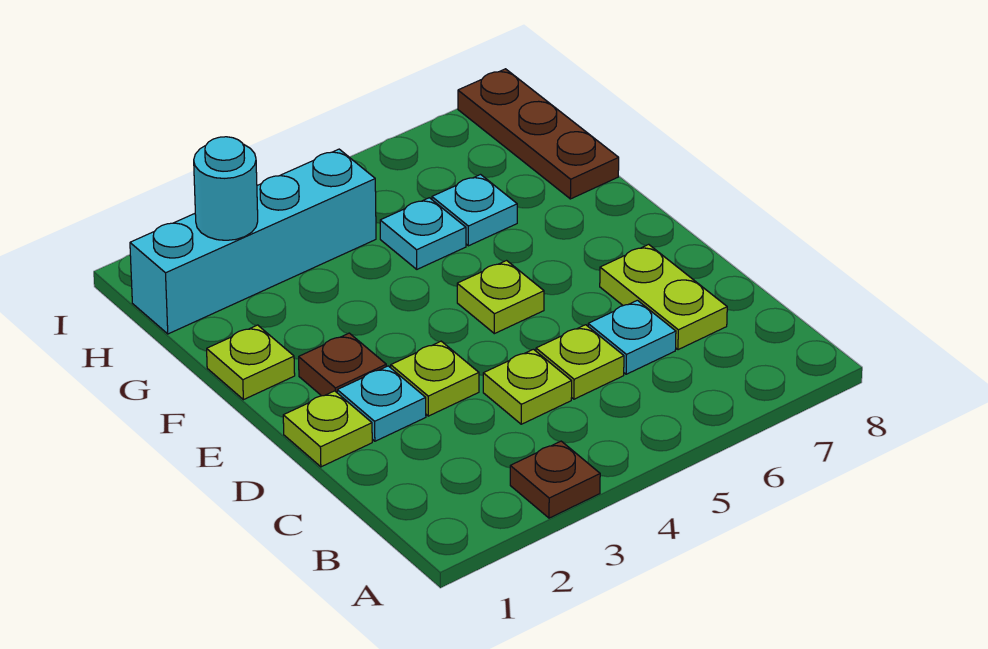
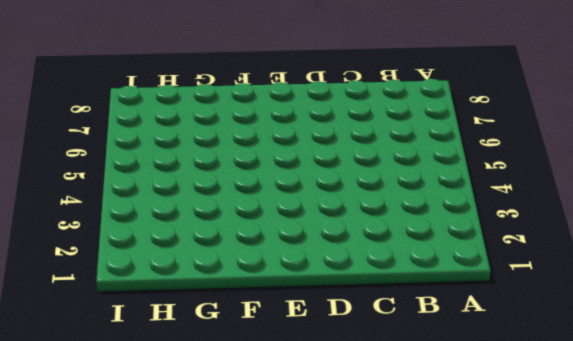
none -> brown 1x1 plate [510,441,600,518]
none -> lime 1x1 plate [483,349,572,424]
none -> lime 1x1 plate [536,325,624,399]

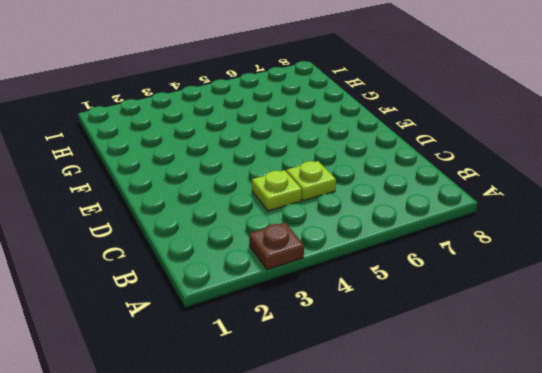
none -> cyan 1x1 plate [588,300,676,374]
none -> lime 1x2 plate [600,244,727,350]
none -> lime 1x1 plate [283,391,372,467]

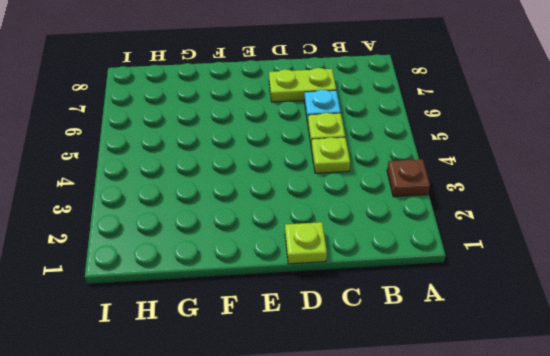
none -> cyan 1x1 plate [337,366,426,441]
none -> lime 1x1 plate [390,341,479,416]
none -> brown 1x1 plate [299,333,386,396]

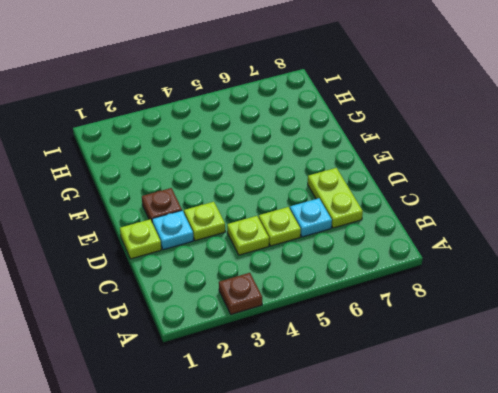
none -> lime 1x1 plate [457,261,544,334]
none -> lime 1x1 plate [207,325,295,400]
none -> cyan 1x1 plate [380,198,466,269]

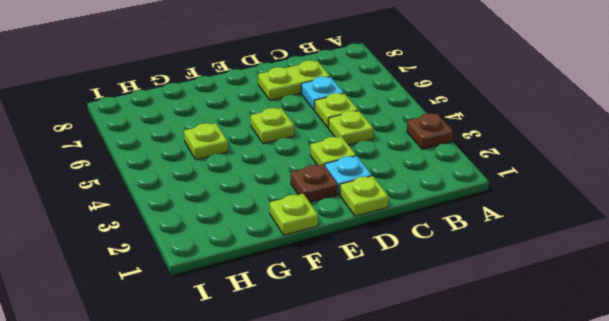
lime 1x1 plate [184,123,228,160] -> cyan 1x1 plate [380,198,466,269]
none -> cyan 1x1 plate [432,175,517,246]
none -> brown 1x3 plate [458,69,619,199]
none -> cyan 1x4 brick [130,149,376,334]

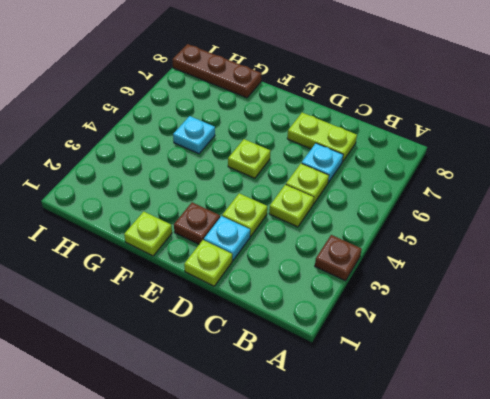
none -> cyan 1x1 plate [432,175,517,246]
none -> cyan 1x4 brick [130,149,376,334]
none -> cyan 1x1 round brick [194,137,258,240]

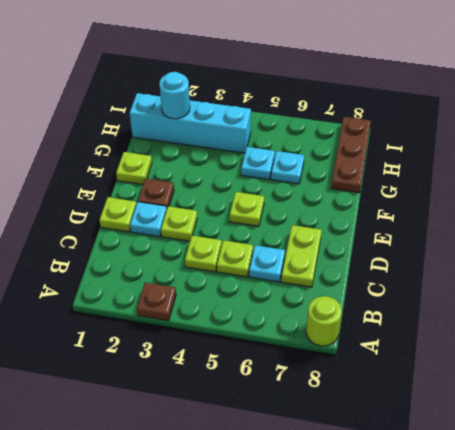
lime 1x1 round brick [306,296,342,346] -> none

